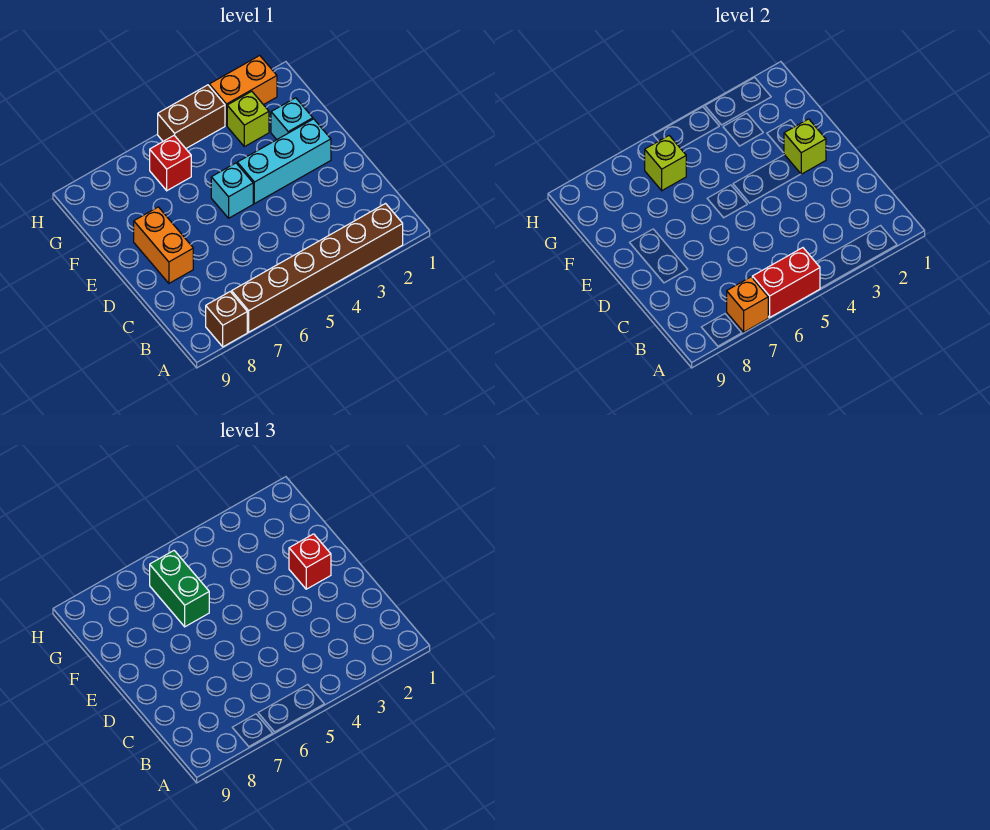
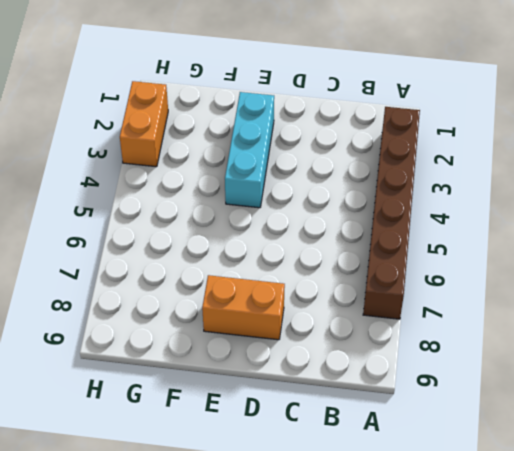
none -> brown 1x1 brick [206,292,247,347]
none -> cyan 1x1 brick [211,163,253,218]
none -> cyan 1x1 brick [271,98,313,140]

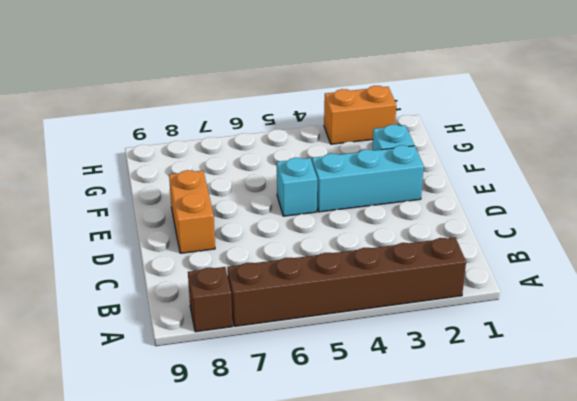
none -> lime 1x1 brick [227,91,269,147]
none -> red 1x1 brick [150,136,191,191]
none -> brown 1x2 brick [158,85,225,148]

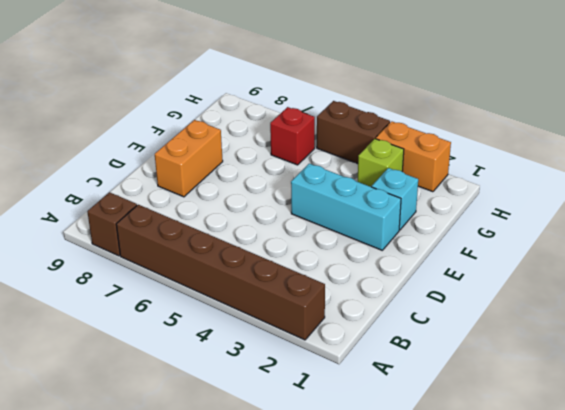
none -> cyan 1x1 brick [211,163,253,218]
none -> red 1x2 brick [752,248,820,317]
none -> orange 1x1 brick [727,277,768,332]

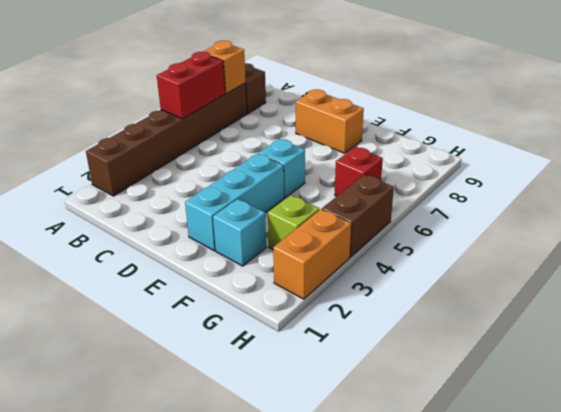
none -> lime 1x1 brick [784,119,826,174]
none -> lime 1x1 brick [645,136,686,191]
none -> red 1x1 brick [289,534,331,589]

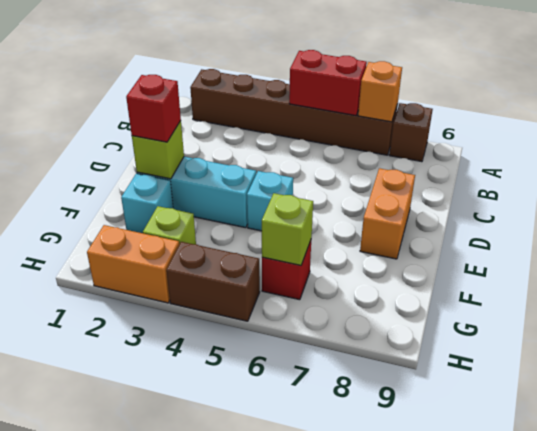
none -> green 1x2 brick [150,551,209,627]

